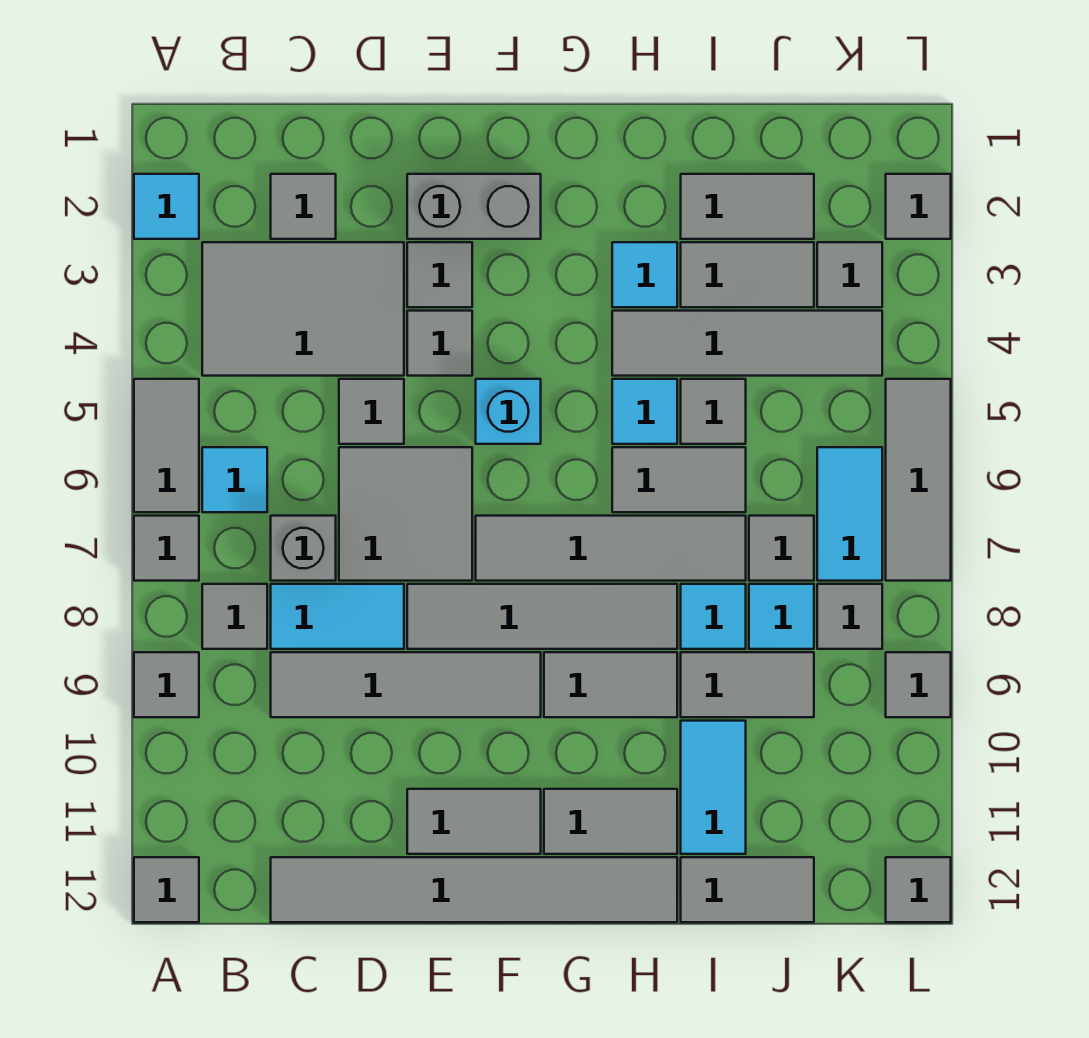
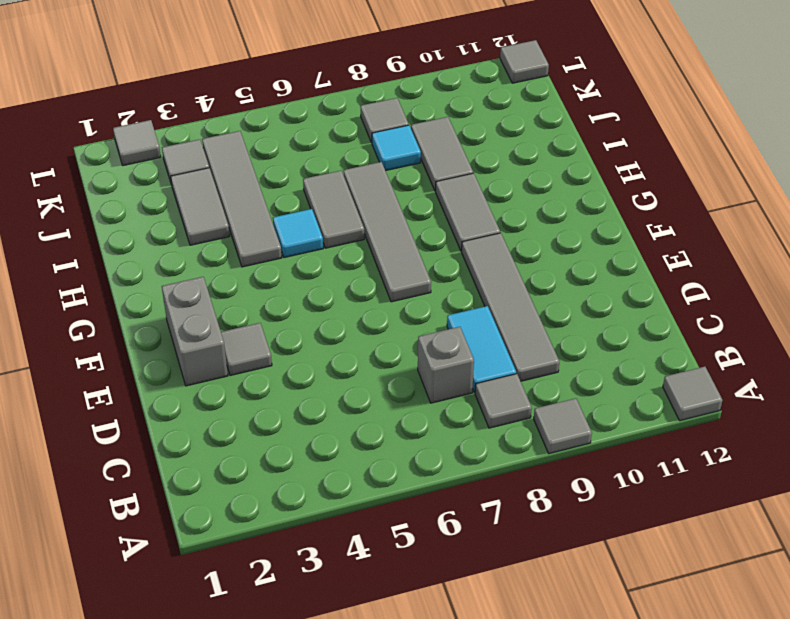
none -> cyan 1x1 tile [134,174,199,239]
none -> grey 1x2 tile [134,379,199,512]
none -> grey 1x1 tile [134,516,199,581]
none -> grey 2x3 tile [202,242,404,376]

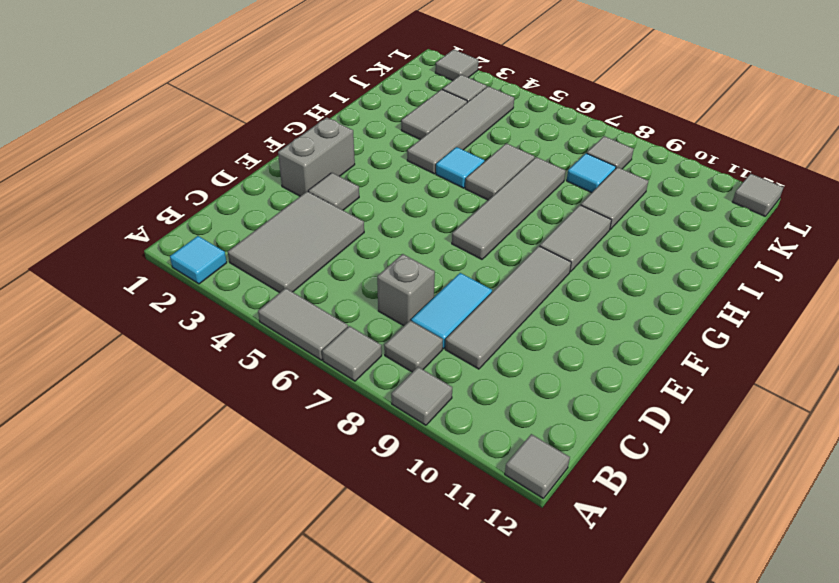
none -> cyan 1x1 tile [202,447,267,512]
none -> grey 1x1 tile [271,174,336,239]
none -> grey 1x6 tile [271,857,677,922]
none -> grey 1x1 tile [339,379,404,444]

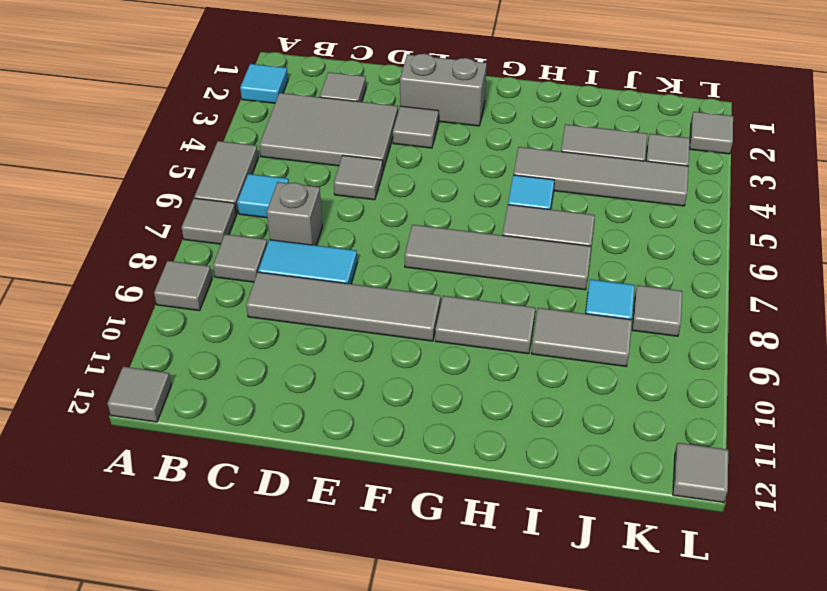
none -> grey 1x6 tile [271,857,677,922]
none -> grey 2x2 tile [339,447,472,581]
none -> grey 1x1 tile [407,311,472,376]
none -> grey 1x4 tile [407,584,677,649]

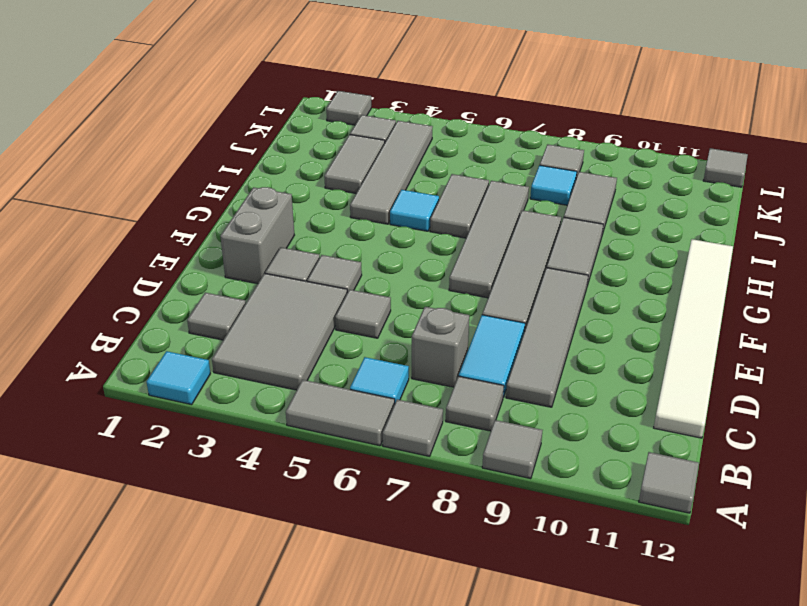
white 1x6 tile [654,239,733,438] -> grey 1x6 tile [271,857,677,922]
none -> grey 2x2 tile [339,447,472,581]
none -> grey 1x2 tile [407,789,541,854]
none -> cyan 1x1 brick [476,379,541,444]
none -> grey 1x2 tile [544,789,677,854]

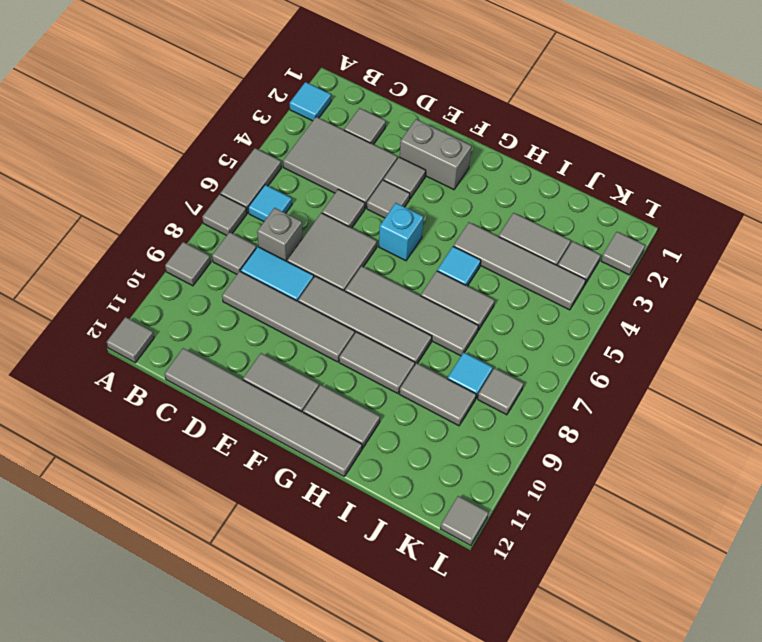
none -> cyan 1x1 tile [612,242,677,307]
none -> grey 1x2 tile [681,174,814,239]
none -> grey 1x1 tile [681,379,746,444]
none -> cyan 1x1 tile [681,584,746,649]

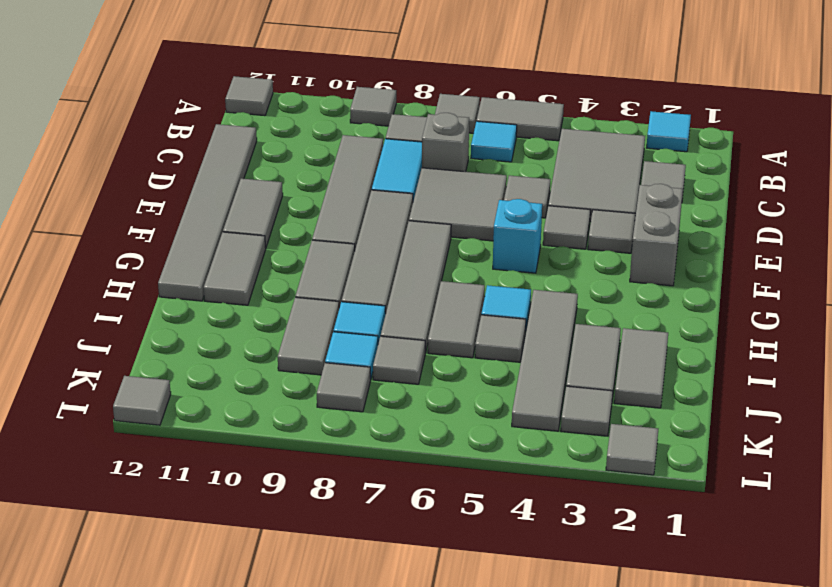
none -> cyan 1x1 tile [612,242,677,307]
none -> cyan 1x2 tile [681,721,746,854]
none -> grey 1x2 tile [681,857,814,922]
none -> cyan 1x2 tile [817,447,882,581]

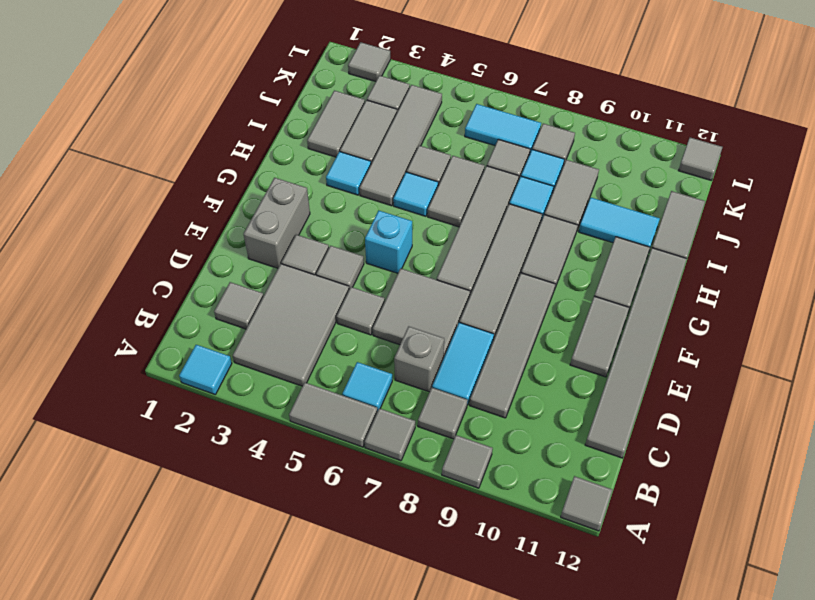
none -> grey 1x3 tile [886,379,951,581]
none -> grey 1x1 tile [886,652,951,717]

